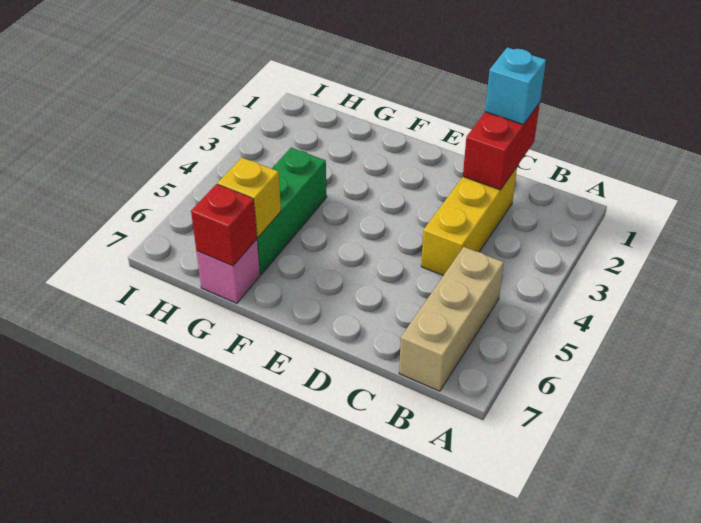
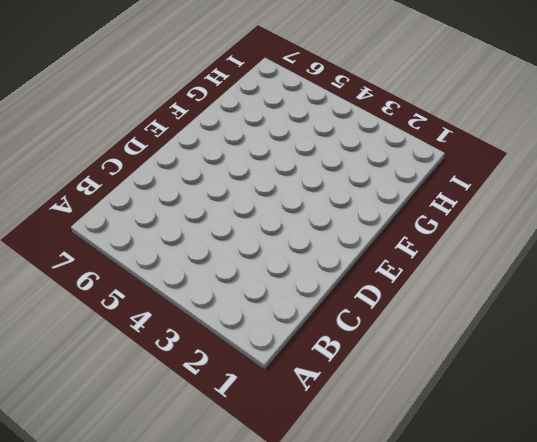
none -> tan 1x3 brick [399,247,504,391]
none -> yellow 1x3 brick [421,167,517,276]

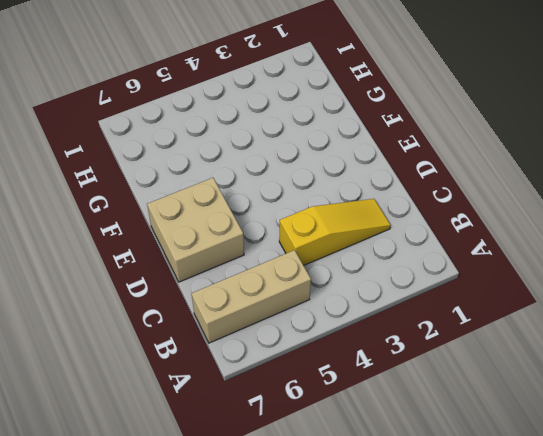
yellow 1x3 slope [279,199,391,266] -> yellow 1x3 brick [421,167,517,276]
tan 2x2 brick [147,178,244,282] -> none
none -> green 1x3 brick [257,148,327,275]
none -> pink 1x1 brick [196,239,260,303]

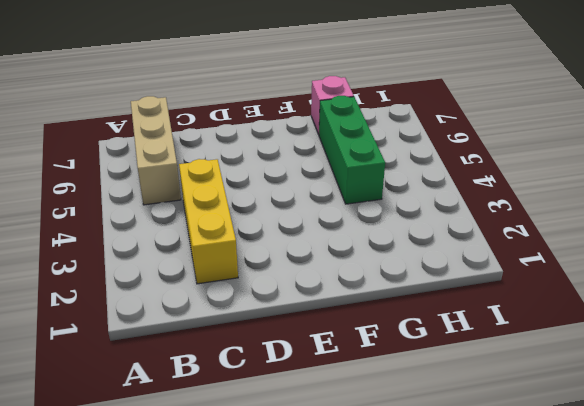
none -> red 1x2 brick [463,103,540,190]
none -> yellow 1x1 brick [218,158,281,237]

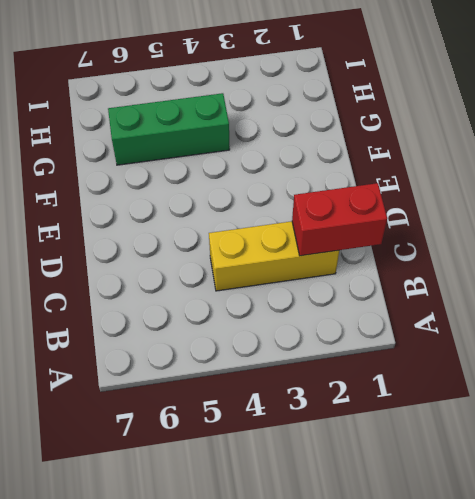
none -> tan 1x3 brick [399,247,504,391]
none -> pink 1x1 brick [196,239,260,303]

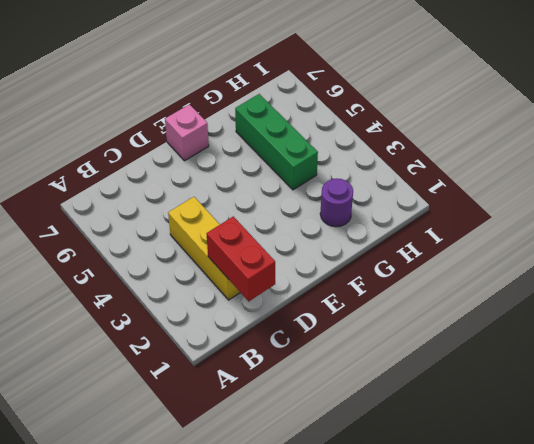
pink 1x1 brick [165,104,209,161] -> pink 1x1 brick moved to [196,239,260,303]
purple 1x1 round brick [320,178,353,227] -> none
none -> tan 1x3 brick [399,247,504,391]
none -> yellow 1x1 brick [218,158,281,237]

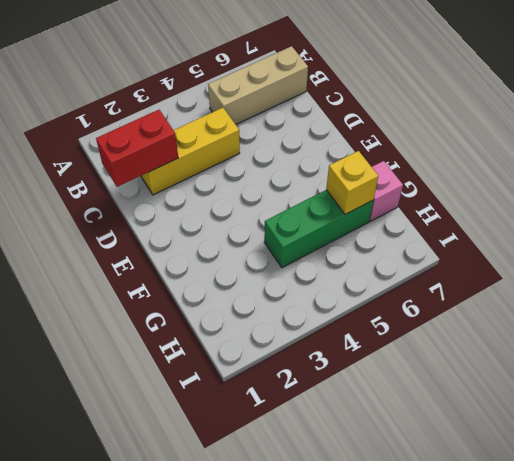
none -> red 1x1 brick [191,184,257,266]
none -> cyan 1x1 brick [485,47,546,125]

